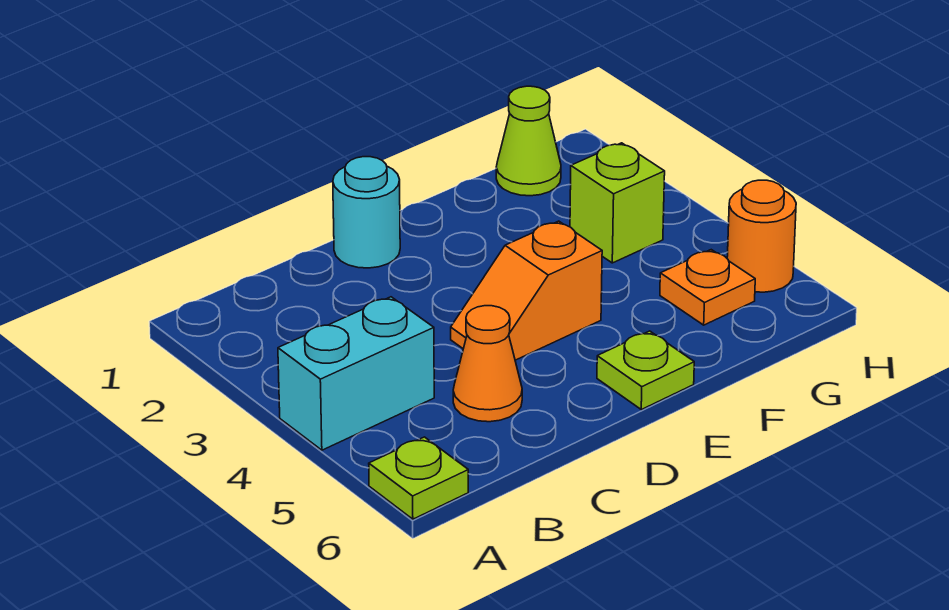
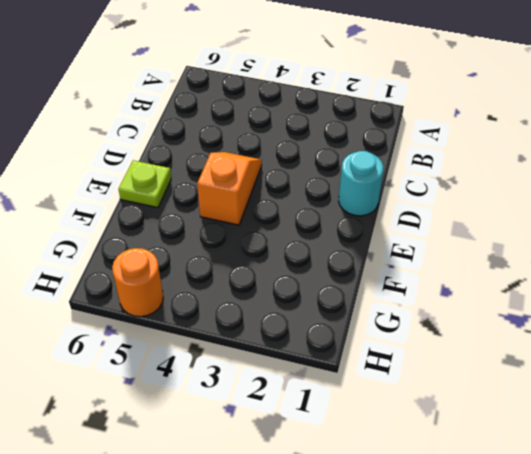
none -> cyan 1x2 brick [278,297,434,450]
none -> lime 1x1 plate [369,437,468,519]

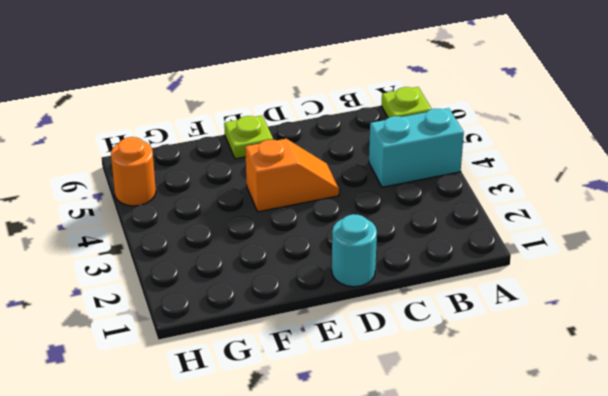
none -> orange 1x1 cone [453,306,522,422]
none -> lime 1x1 cone [496,86,561,196]

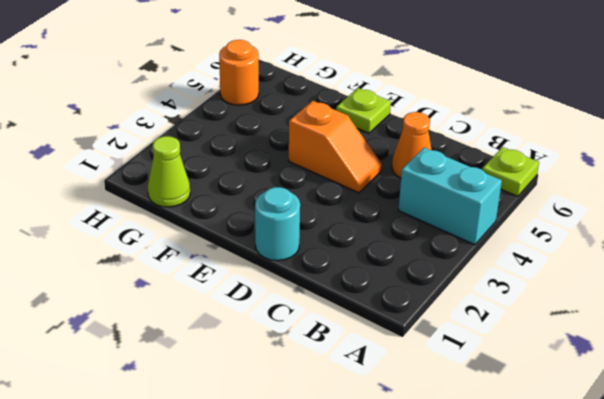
none -> lime 1x1 brick [570,143,665,263]
none -> orange 1x1 plate [660,250,755,325]

